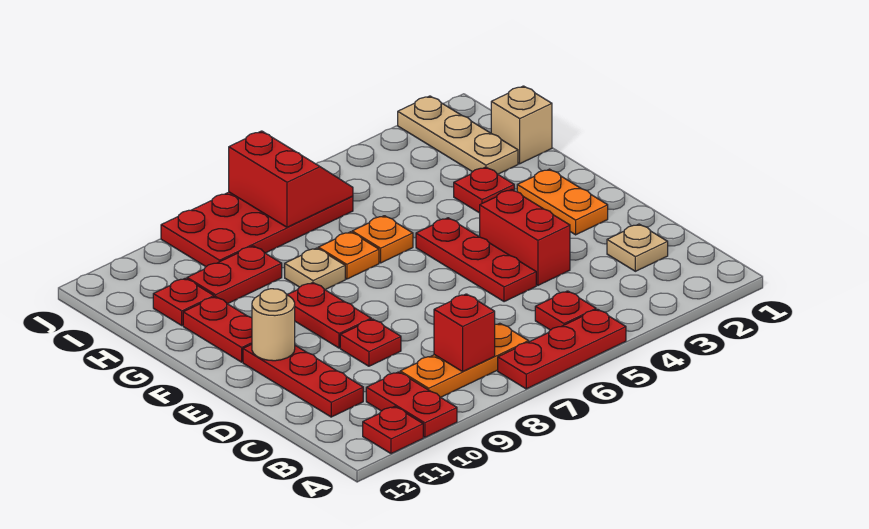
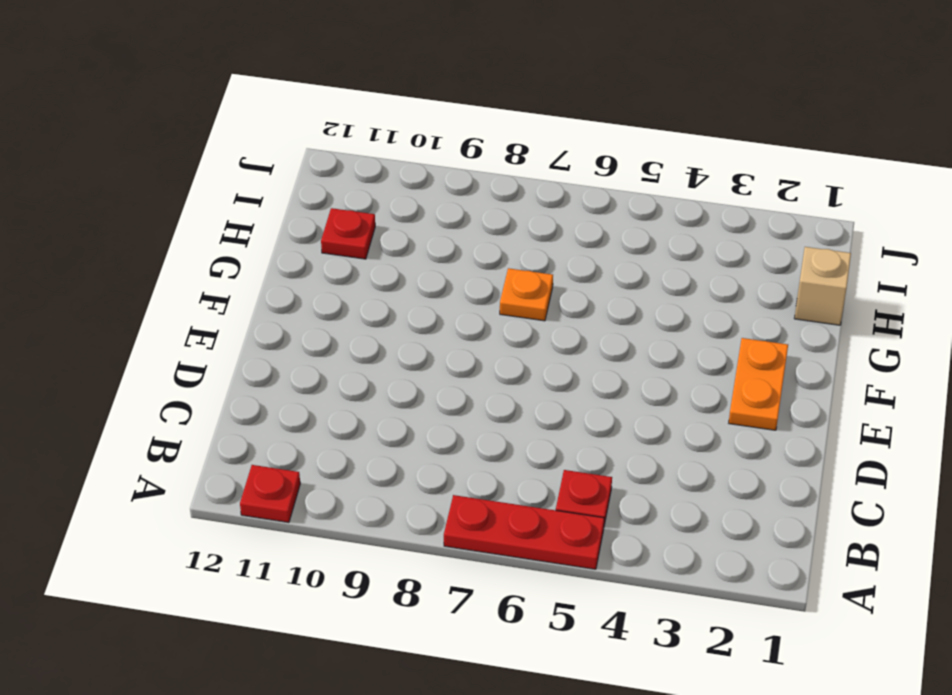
none -> red 1x2 plate [366,372,457,437]
none -> orange 1x3 plate [400,323,529,397]
none -> tan 1x1 plate [607,224,668,271]

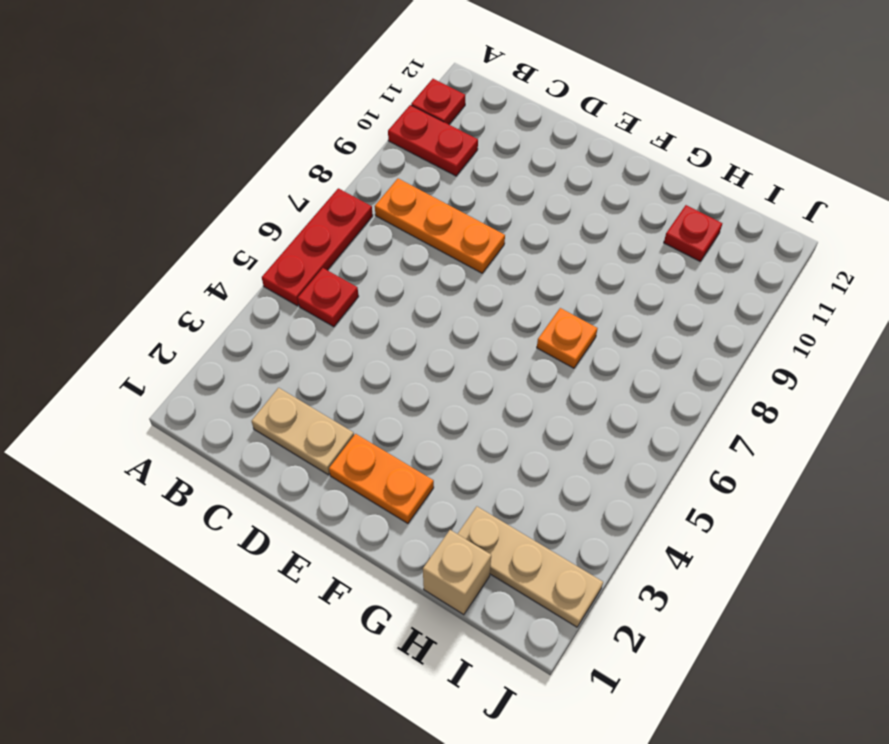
orange 1x3 plate [375,179,505,273] -> orange 1x3 plate turned to [400,323,529,397]
tan 1x2 plate [252,388,354,475] -> tan 1x1 plate [607,224,668,271]
none -> red 1x3 plate [243,344,363,417]
none -> red 1x2 brick [480,190,570,285]
none -> red 1x3 plate [416,218,536,302]

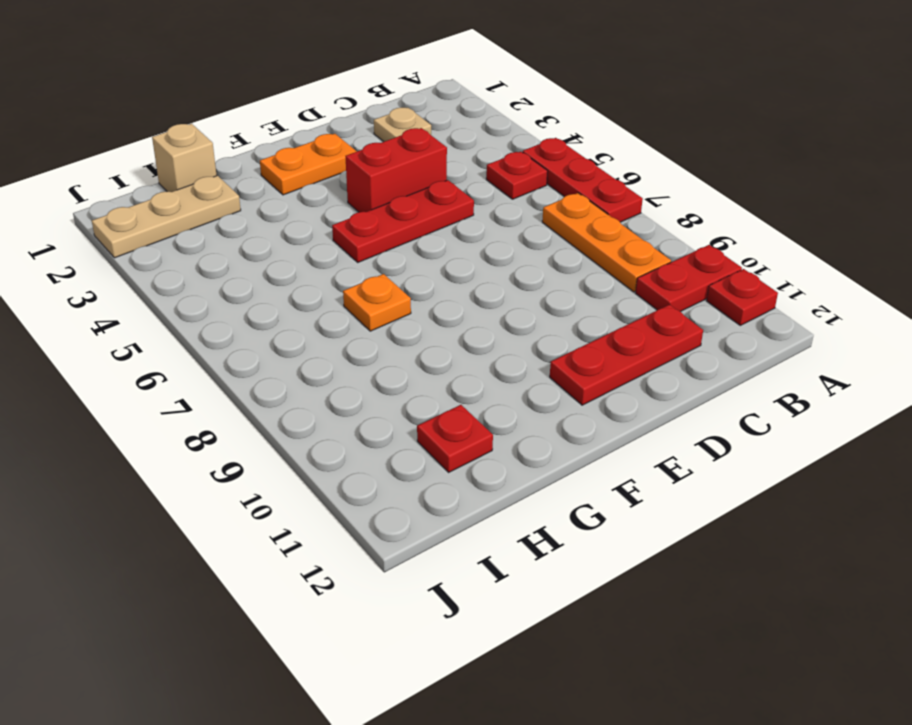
none -> red 1x1 plate [340,319,401,366]
none -> red 1x2 plate [288,283,371,348]
none -> red 1x2 plate [183,297,252,362]

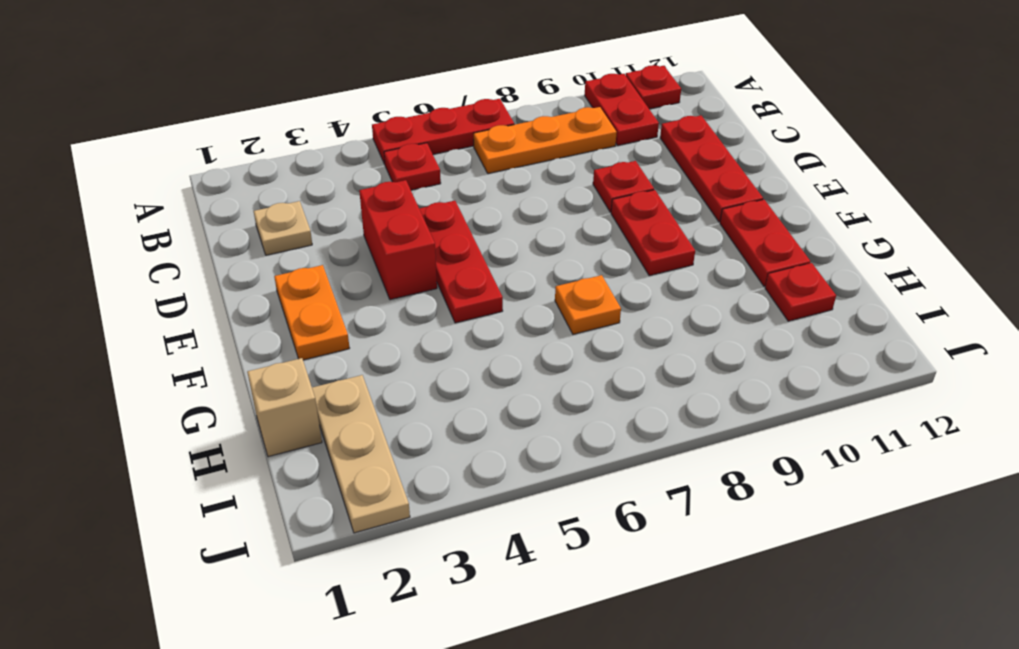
none -> red 1x1 plate [454,167,514,213]
none -> orange 1x1 plate [352,216,413,263]
none -> tan 1x1 plate [285,248,345,290]

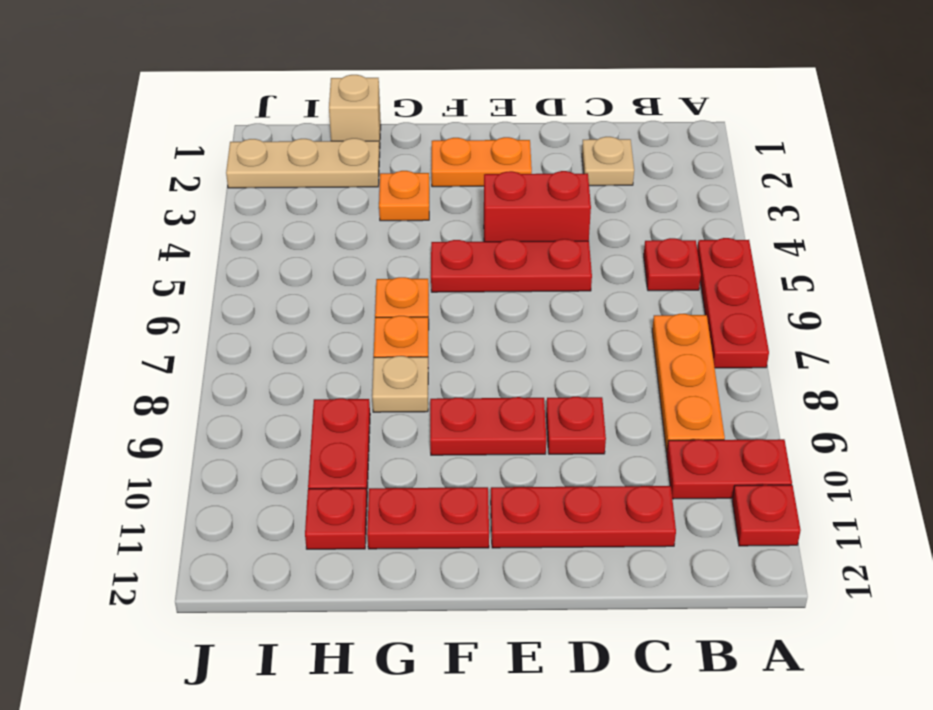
orange 1x1 plate [379,171,429,221] -> red 1x1 plate [454,167,514,213]
none -> red 2x4 plate [161,192,353,267]
none -> red 1x1 brick [434,294,495,372]
none -> tan 1x1 round brick [252,289,295,361]

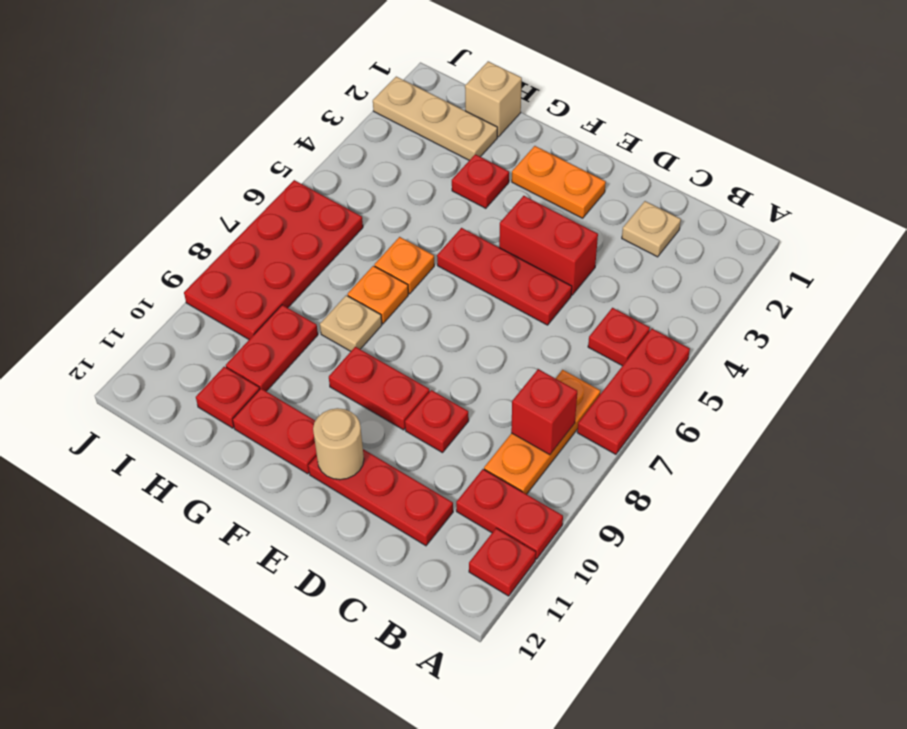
none -> red 2x2 slope [229,131,353,227]

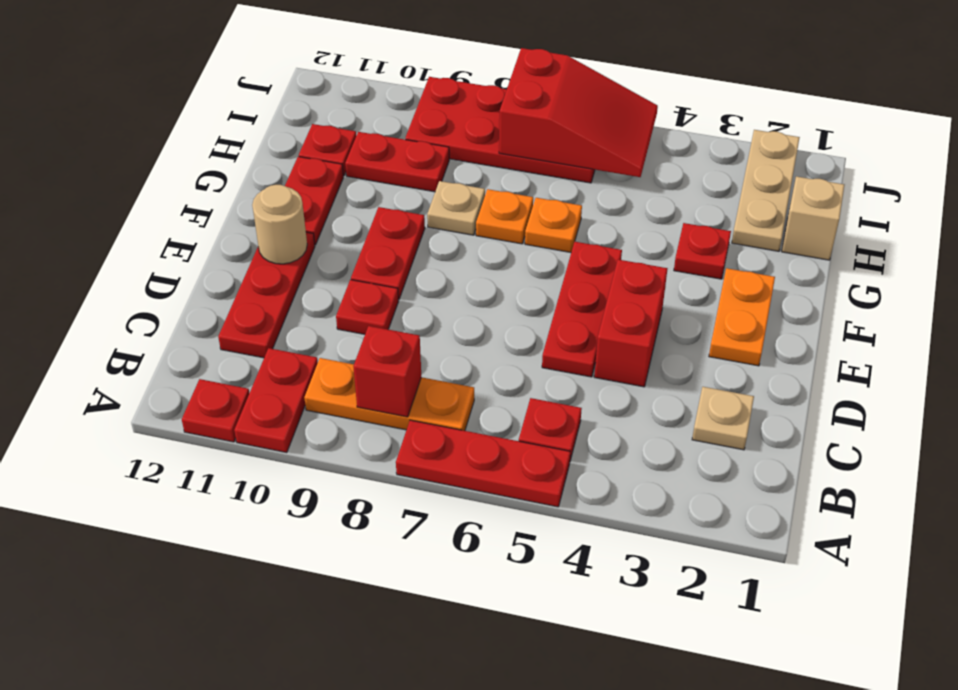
red 2x3 slope [499,48,658,177] -> red 2x2 slope [229,131,353,227]

